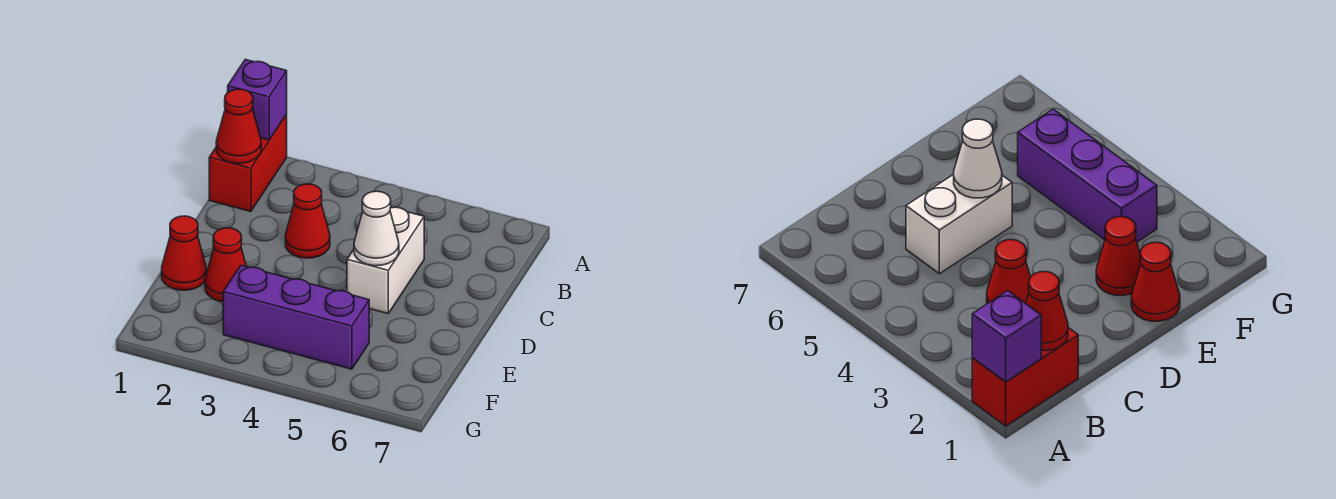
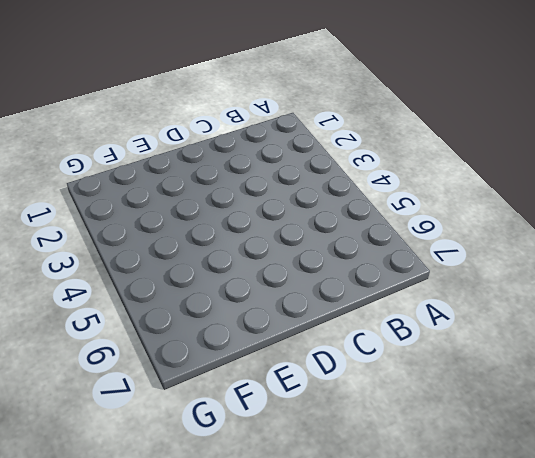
none -> red 1x2 brick [209,115,287,212]
none -> red 1x1 cone [285,184,330,258]

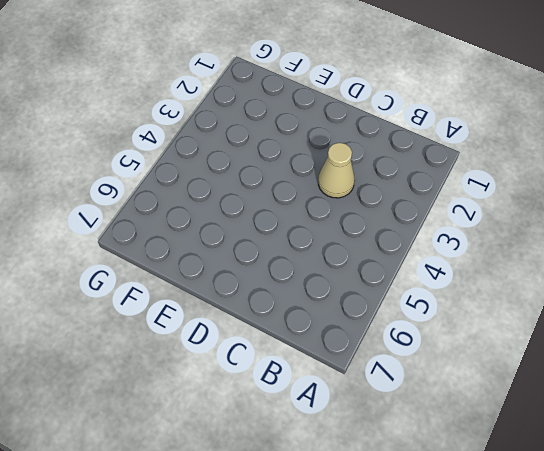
tan 1x1 cone [318,143,355,198] -> red 1x1 cone [285,184,330,258]
none -> red 1x2 brick [209,115,287,212]
none -> white 1x2 brick [347,207,424,314]

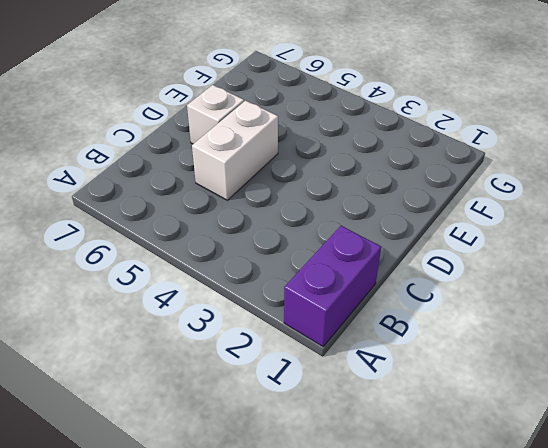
purple 1x2 brick [284,226,381,347] -> red 1x2 brick [209,115,287,212]
white 1x1 brick [187,85,244,144] -> none
none -> red 1x1 cone [285,184,330,258]
none -> red 1x1 cone [162,216,206,290]

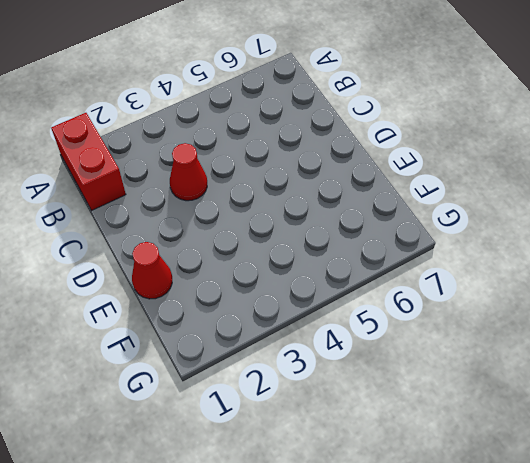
none -> white 1x2 brick [347,207,424,314]
none -> red 1x1 cone [205,228,246,302]

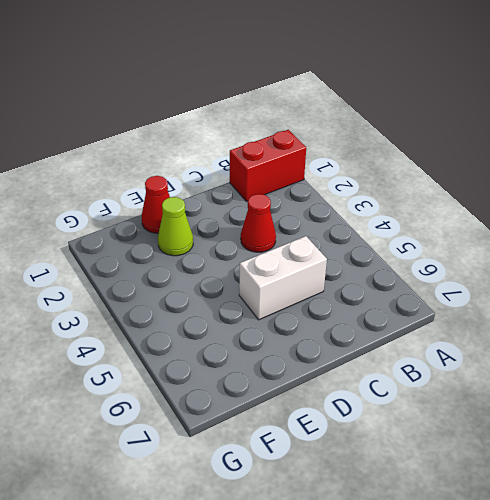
lime 1x1 cone [158,197,193,256] -> red 1x1 cone [205,228,246,302]
none -> purple 1x3 brick [223,265,369,369]
none -> purple 1x1 brick [228,60,287,140]

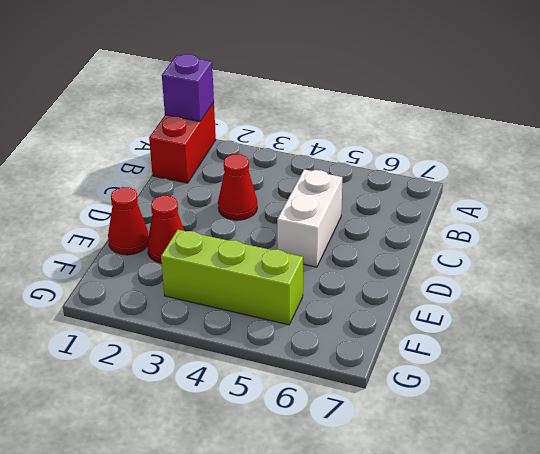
lime 1x3 brick [161,230,303,325] -> purple 1x3 brick [223,265,369,369]
none -> red 1x1 cone [216,89,261,163]
none -> white 1x1 cone [354,191,399,266]

